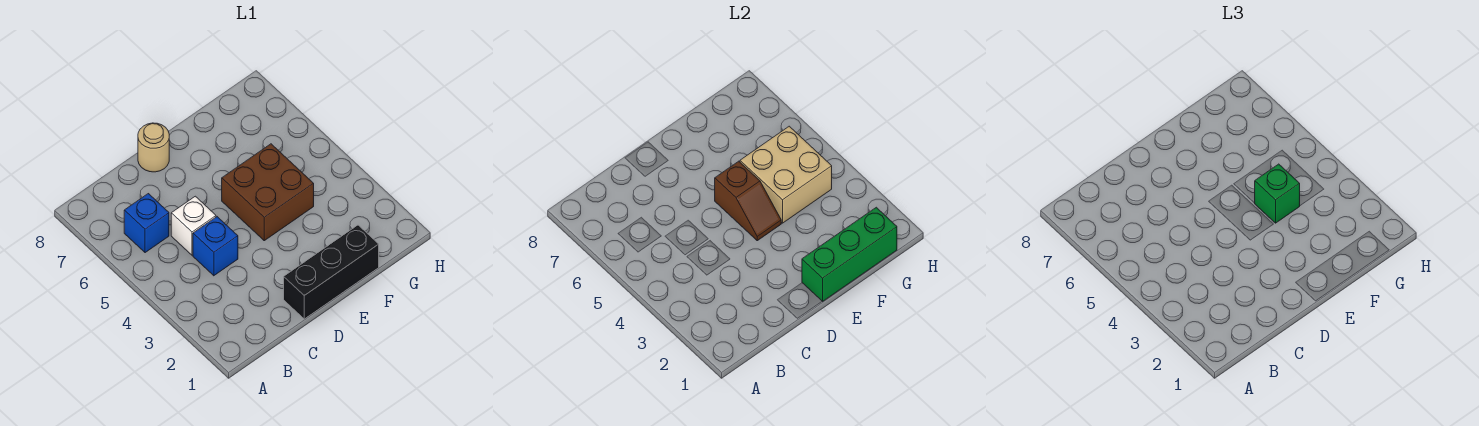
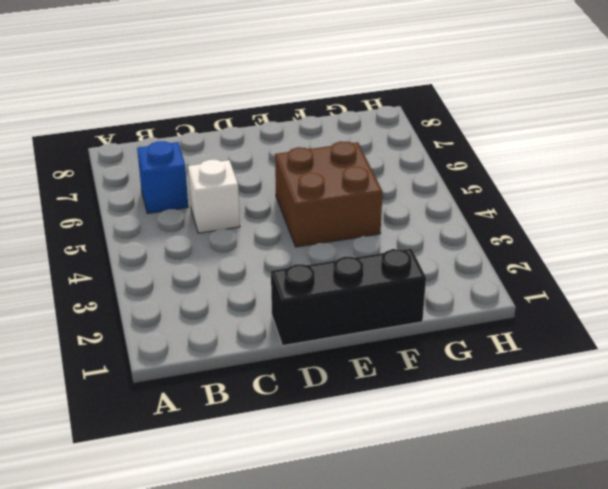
none -> blue 1x1 brick [193,217,238,276]
none -> tan 1x1 round brick [138,123,169,172]

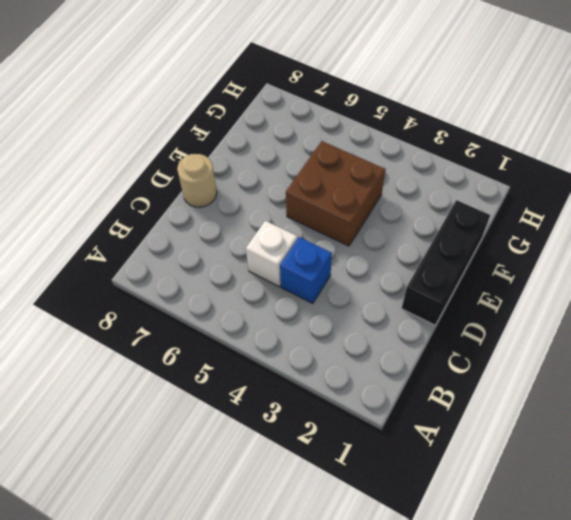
none -> blue 1x1 brick [124,194,169,253]
none -> green 1x3 brick [802,207,897,301]

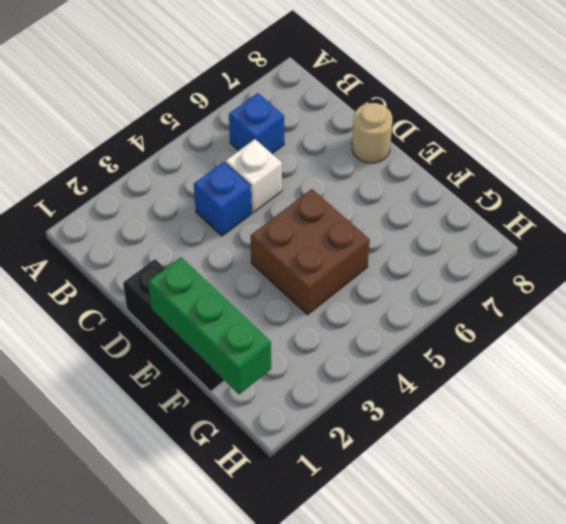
none -> brown 1x2 slope [715,161,781,241]
none -> tan 2x2 brick [740,126,832,223]

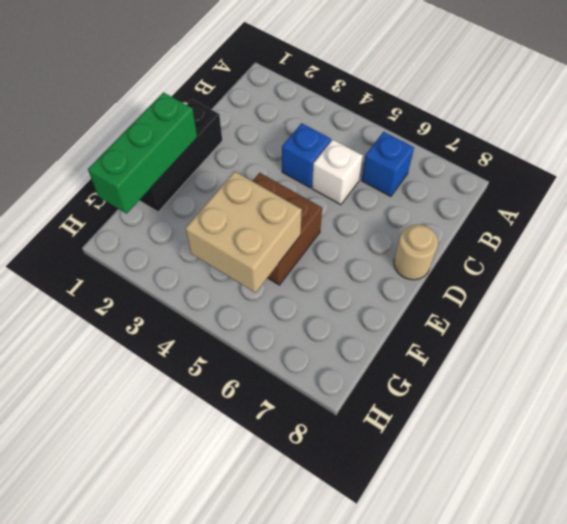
none -> brown 1x2 slope [715,161,781,241]
none -> green 1x1 brick [1255,164,1300,223]

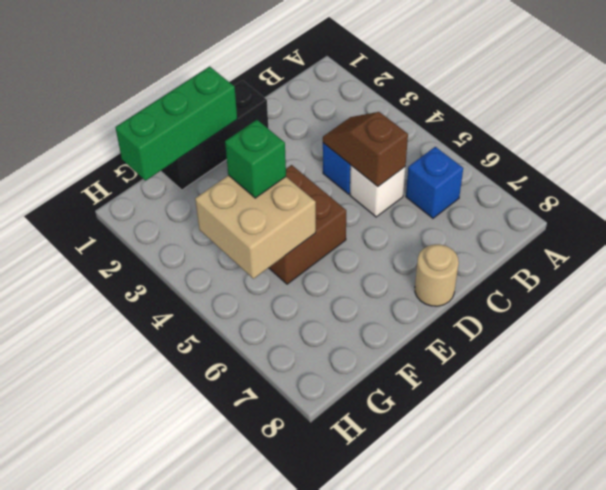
brown 1x2 slope [323,112,408,187] -> brown 1x2 slope moved to [715,161,781,241]

